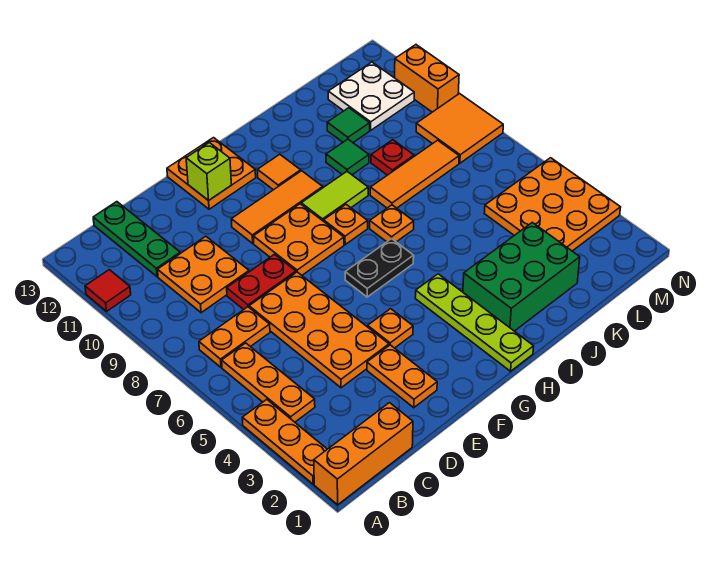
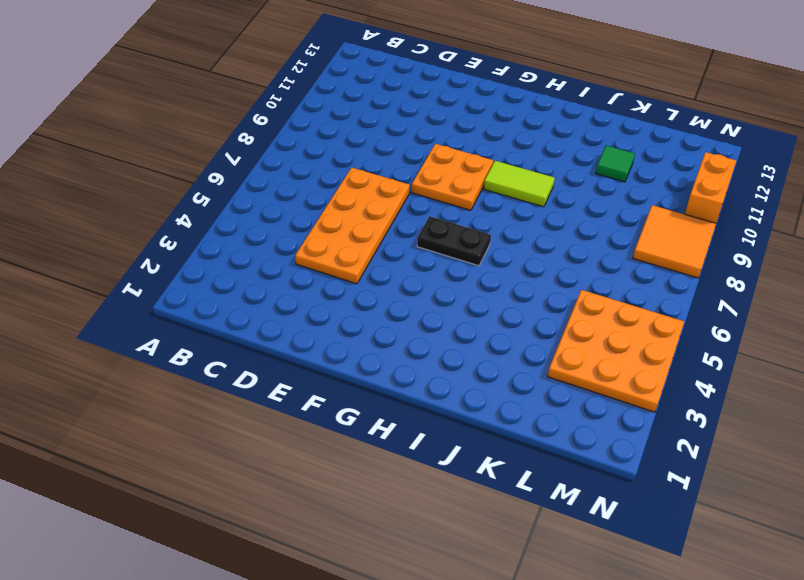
none -> orange 1x3 brick [314,403,413,505]
none -> orange 1x3 plate [242,399,327,484]
none -> red 1x1 tile [85,270,131,311]
none -> orange 1x3 plate [222,343,315,422]

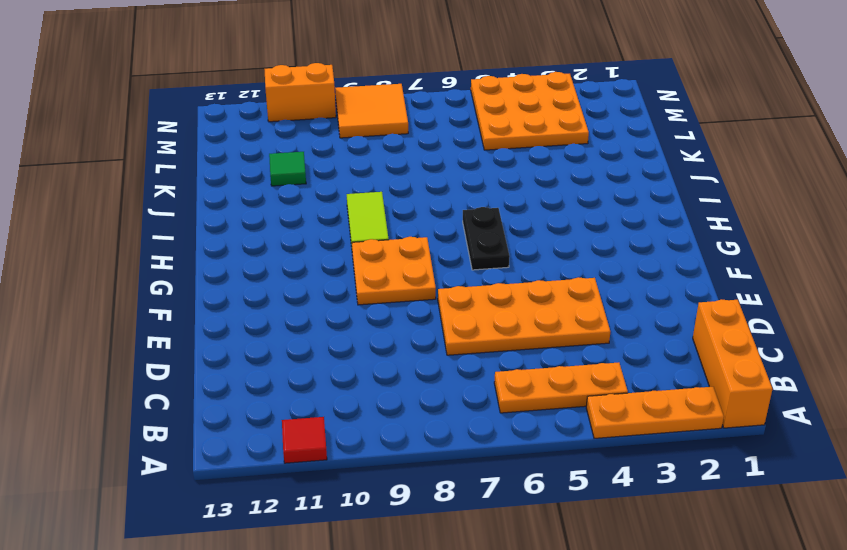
none -> orange 1x2 plate [199,307,270,367]
none -> orange 2x2 plate [158,236,249,313]
none -> green 1x3 plate [93,202,180,277]
none -> red 1x2 plate [227,254,296,310]

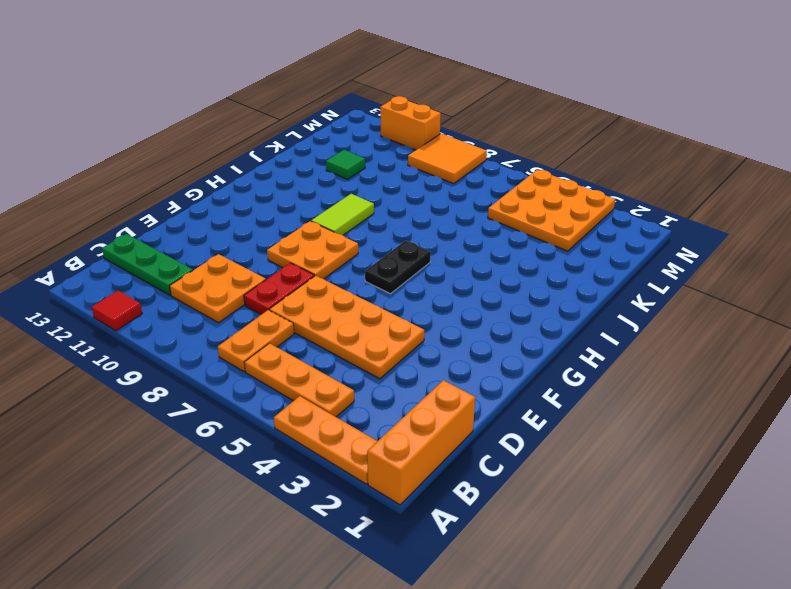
none -> orange 1x2 plate [367,345,437,408]
none -> orange 1x1 plate [368,309,413,348]
none -> orange 1x3 tile [231,171,323,243]
none -> orange 2x2 plate [167,138,256,209]

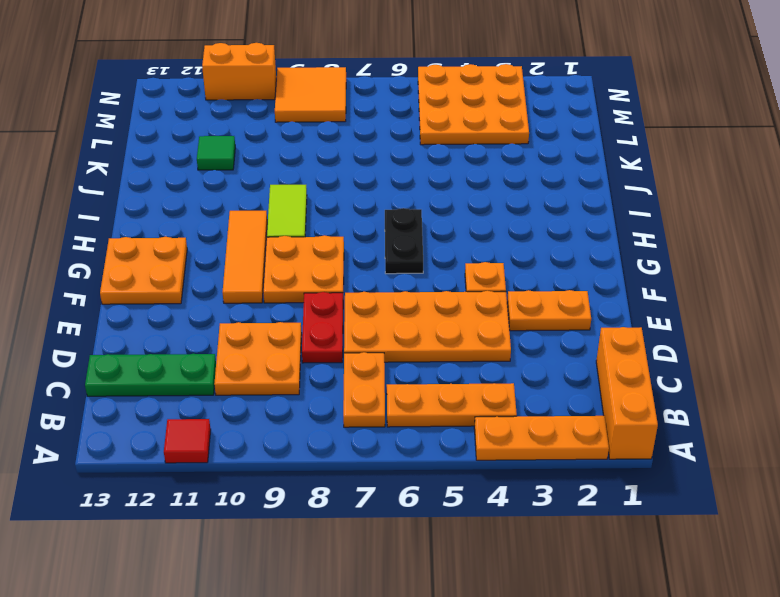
none -> lime 1x4 plate [415,274,534,371]
none -> orange 1x1 plate [324,205,368,245]
none -> orange 1x1 tile [258,154,301,190]
none -> green 2x3 brick [463,222,580,331]

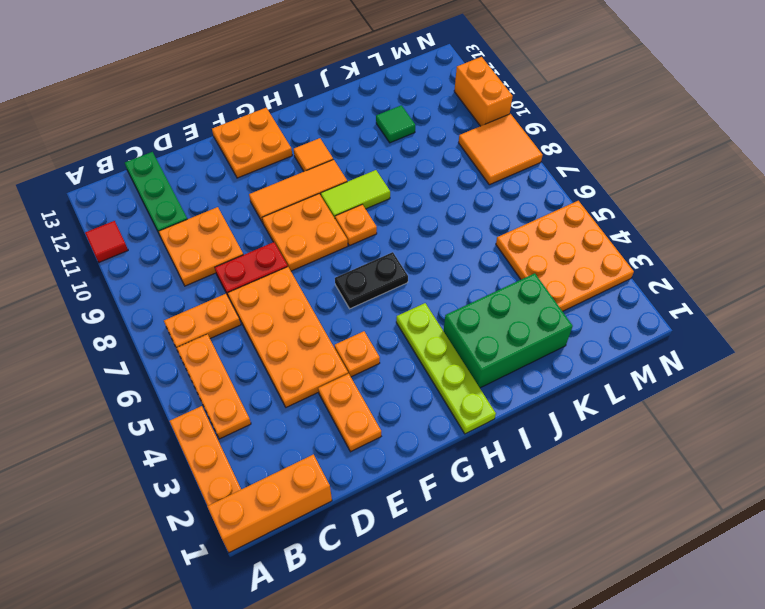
none -> orange 1x1 plate [370,205,414,242]
none -> orange 1x3 tile [370,140,459,208]
none -> green 1x1 tile [326,139,369,175]
none -> red 1x1 plate [371,140,414,175]

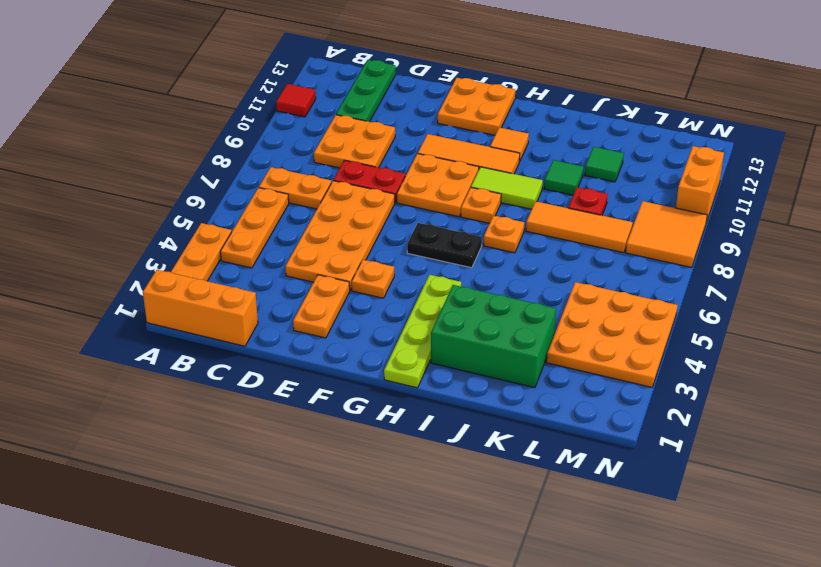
none -> white 2x2 plate [328,62,414,130]
none -> lime 1x1 brick [186,143,231,201]

